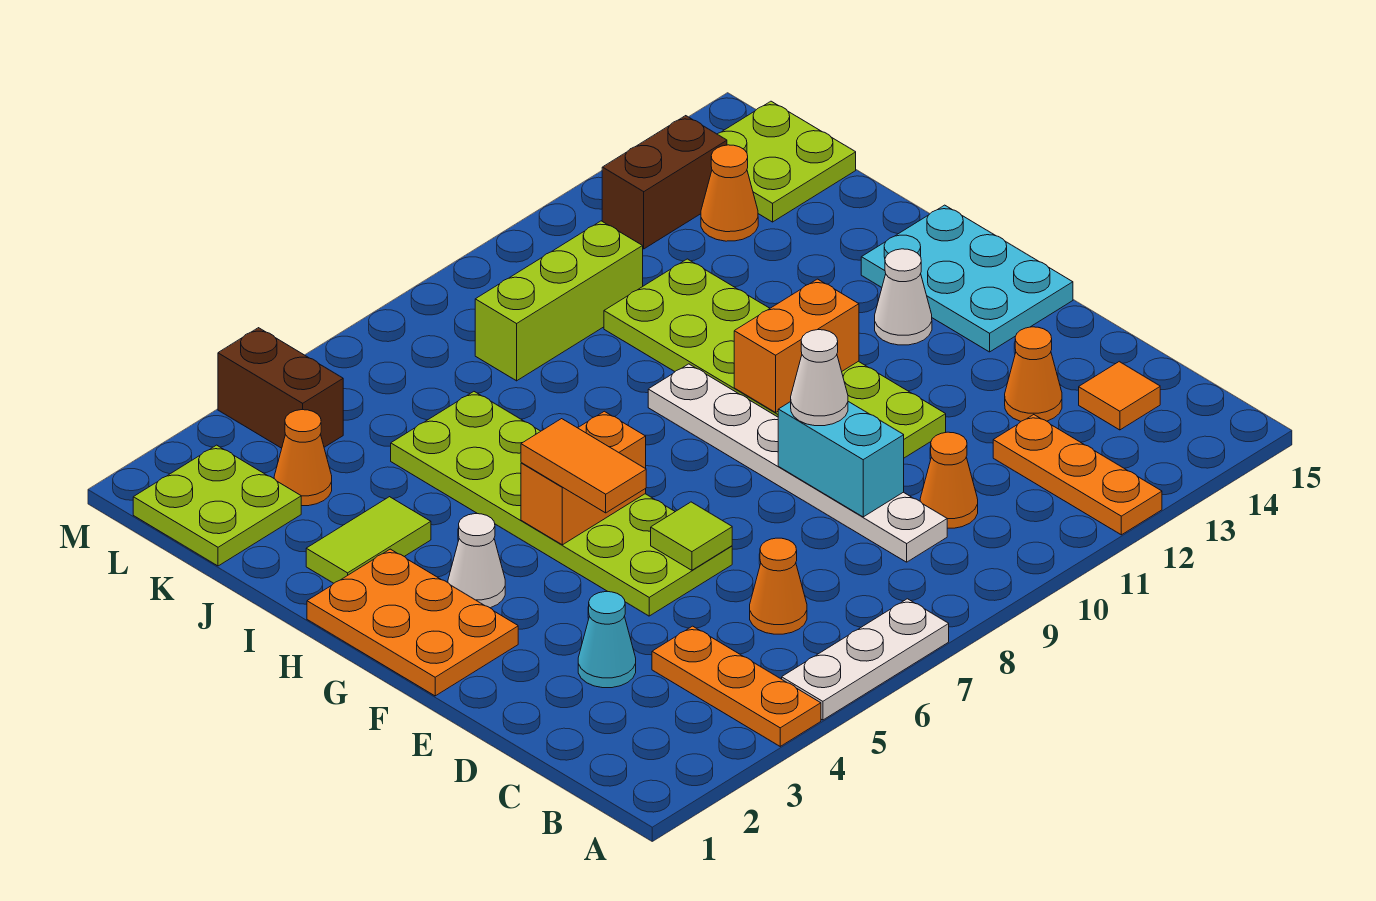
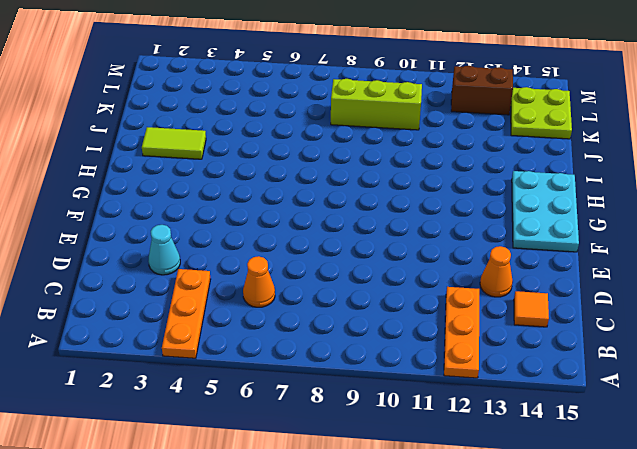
none -> white 1x3 plate [782,599,949,720]
none -> white 1x6 plate [648,364,947,562]
none -> orange 1x1 cone [920,432,978,528]

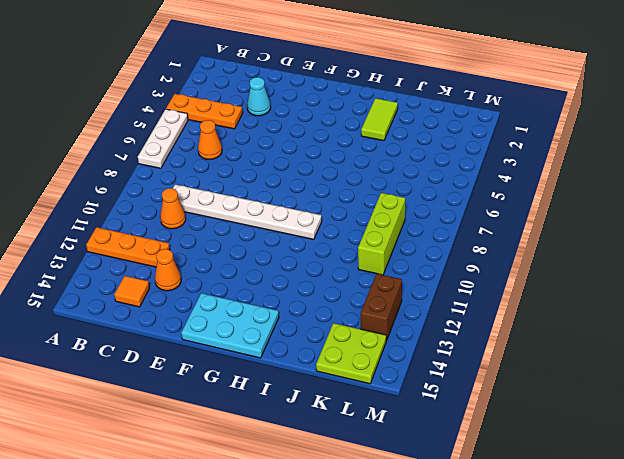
none -> lime 2x6 plate [391,392,732,616]
none -> lime 2x6 plate [604,259,946,458]
none -> orange 2x3 plate [307,549,518,696]

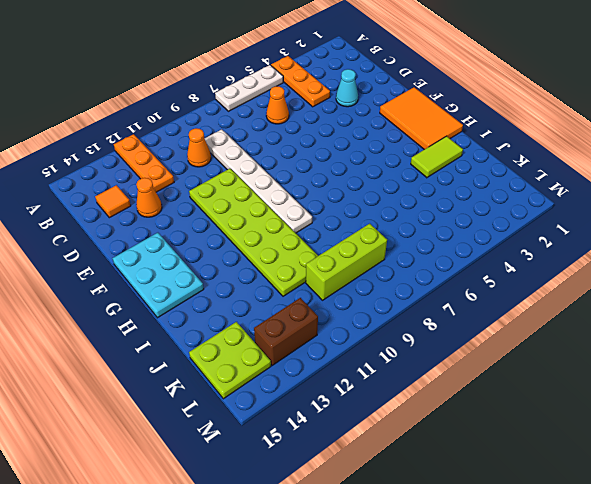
orange 2x3 tile [380,87,463,150] -> orange 2x3 plate [307,549,518,696]
none -> lime 2x6 plate [391,392,732,616]
none -> white 1x1 cone [448,514,505,608]
none -> white 1x1 cone [875,249,932,345]

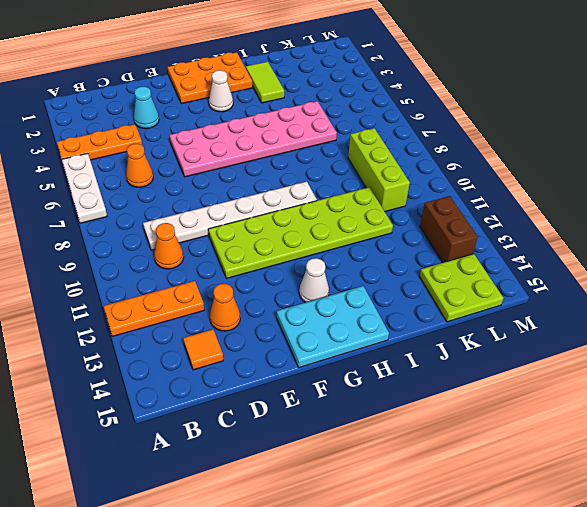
pink 2x6 plate [170,101,337,177] -> lime 2x6 plate [391,392,732,616]
none -> lime 2x2 plate [133,445,301,566]
none -> orange 1x1 cone [274,410,332,506]
none -> orange 1x1 cone [701,145,758,241]

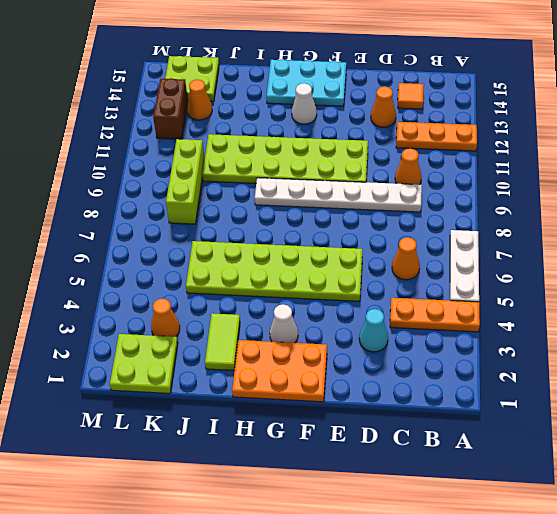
none -> brown 1x2 brick [218,328,343,448]
none -> cyan 1x2 brick [778,402,904,517]
none -> lime 1x1 tile [651,502,732,570]

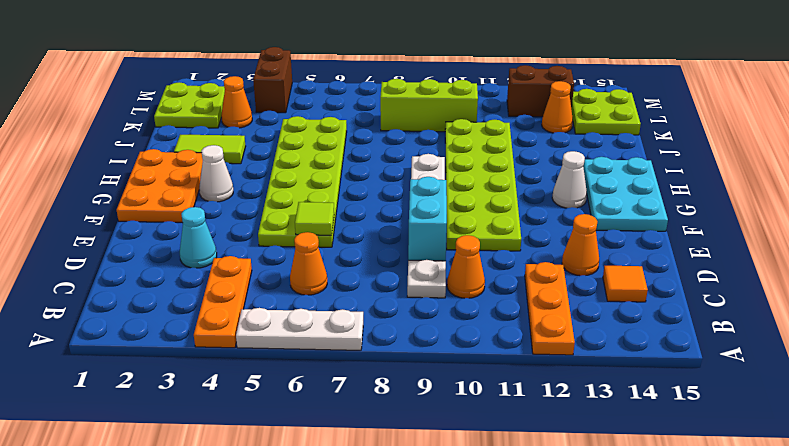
none -> orange 1x2 brick [521,411,646,545]
none -> orange 1x2 brick [734,279,859,412]
none -> white 1x1 cone [791,330,848,426]

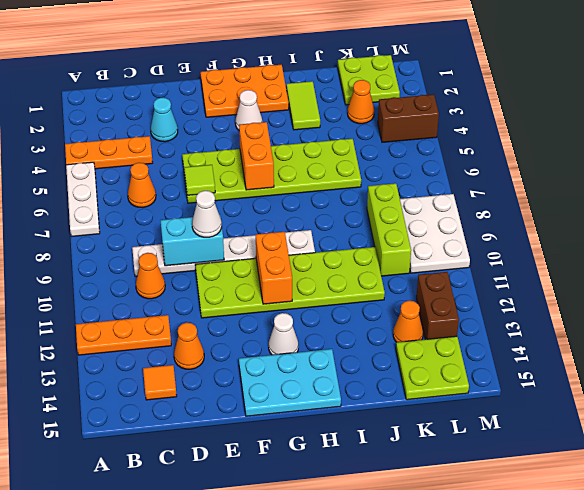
white 2x3 plate [400,194,470,273] -> none
none -> orange 1x2 tile [521,419,646,513]

